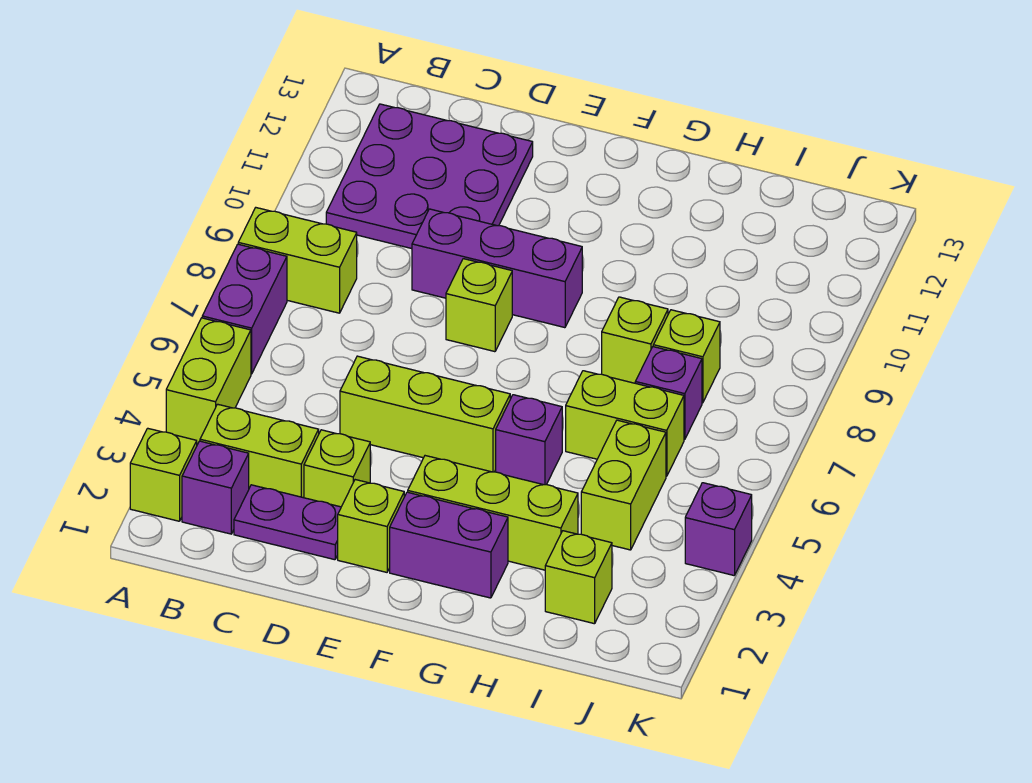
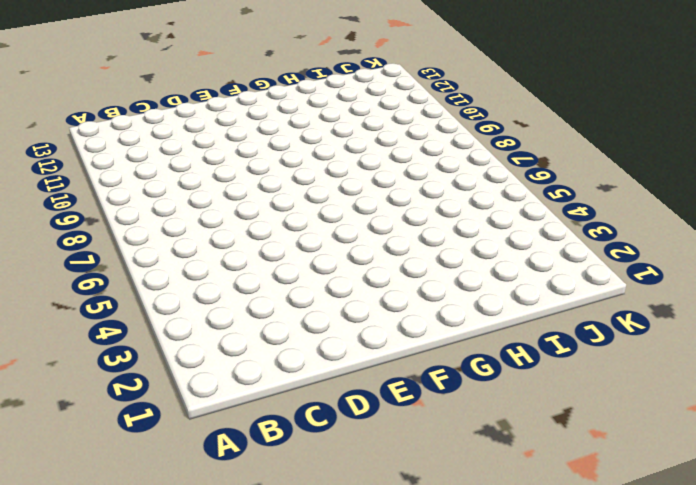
none -> lime 1x1 brick [130,428,197,521]
none -> lime 1x2 brick [166,318,251,443]
none -> purple 1x2 brick [202,244,287,374]

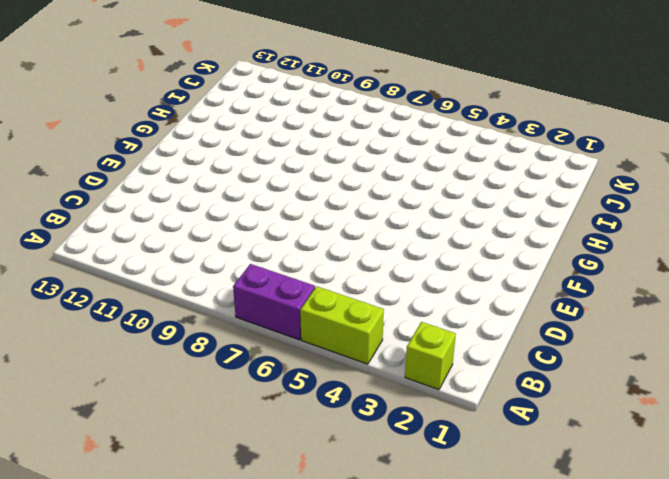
none -> lime 1x2 brick [238,208,357,313]
none -> purple 1x1 brick [182,441,249,534]
none -> lime 1x2 brick [200,404,319,498]

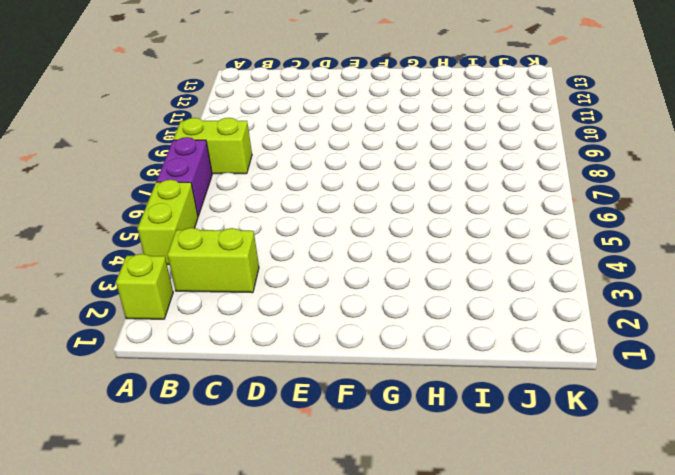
none -> purple 1x1 brick [182,441,249,534]
none -> purple 3x3 plate [326,104,533,249]
none -> purple 1x2 plate [234,485,341,560]

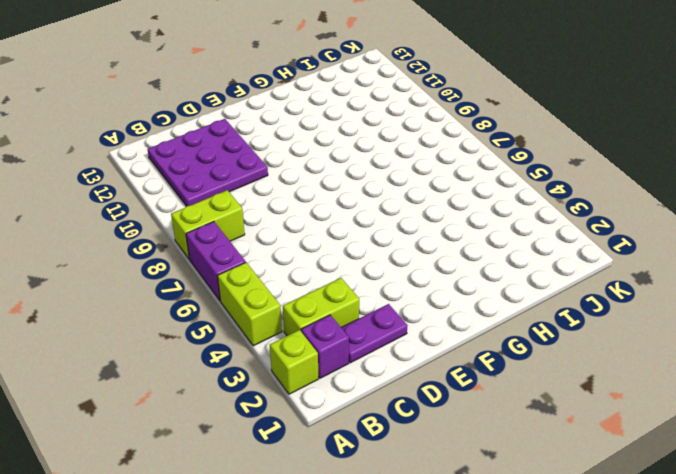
none -> lime 1x1 brick [304,430,370,507]
none -> lime 1x3 brick [340,356,510,472]
none -> purple 1x3 brick [412,209,582,328]

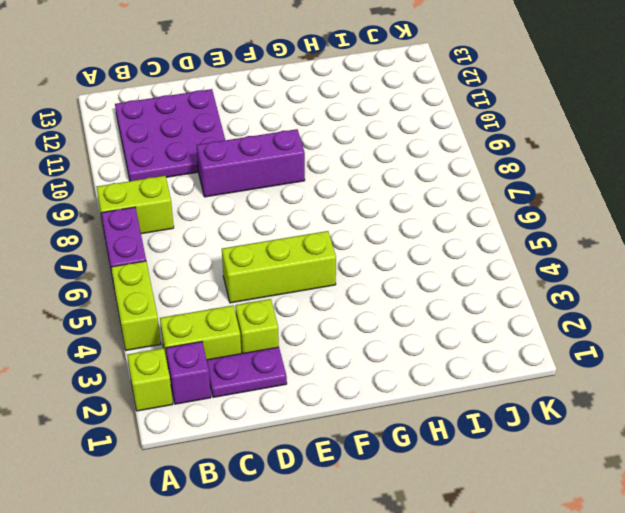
none -> lime 1x1 brick [338,480,404,572]
none -> lime 1x1 brick [446,259,512,352]
none -> purple 1x2 brick [390,492,508,598]

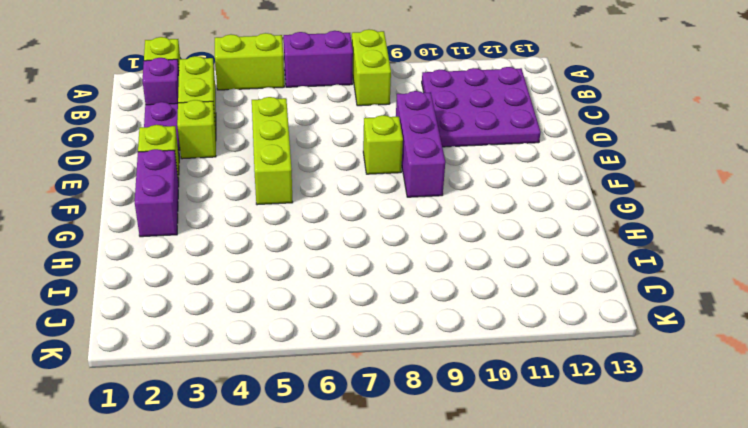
none -> lime 1x3 brick [408,456,578,570]
none -> purple 1x1 brick [496,395,562,485]
none -> lime 1x2 brick [566,371,684,476]

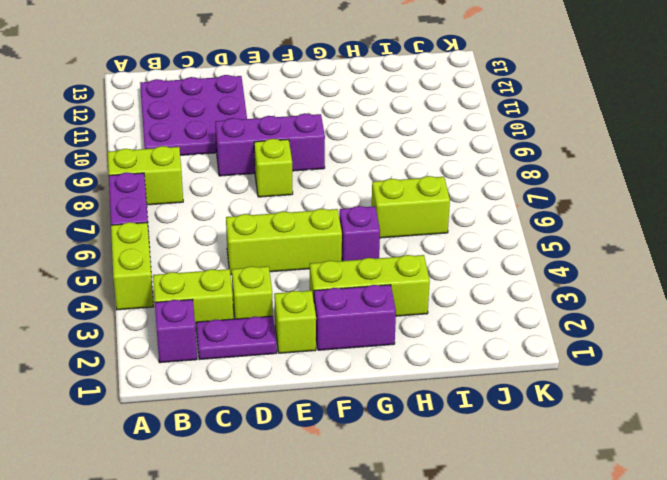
none -> lime 1x1 brick [130,428,197,521]
none -> lime 1x1 brick [602,297,668,383]
none -> lime 1x1 brick [545,531,612,624]

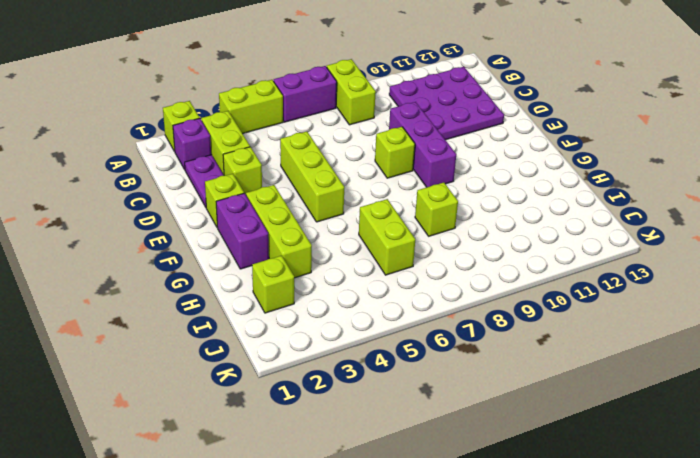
none -> purple 1x1 brick [496,395,562,485]
none -> lime 1x2 brick [581,420,666,550]
none -> purple 1x1 brick [635,347,702,440]

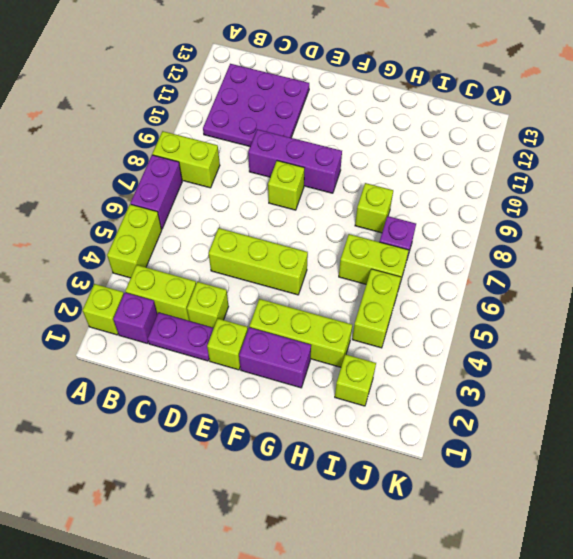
none -> purple 1x1 brick [496,395,562,485]
none -> lime 1x1 brick [653,310,720,403]
none -> purple 1x1 brick [685,483,752,575]

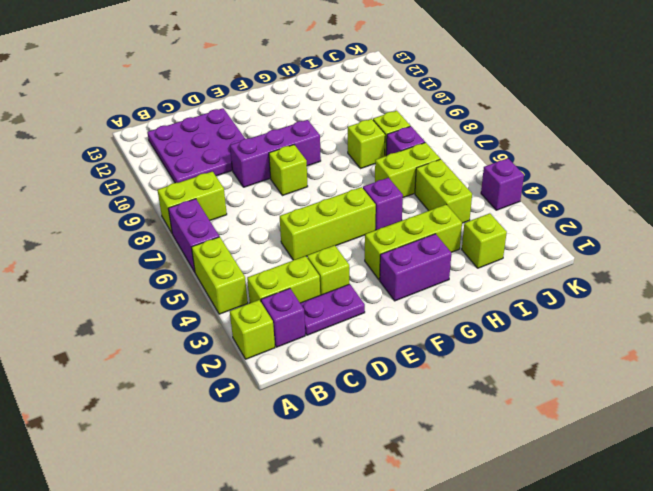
none -> lime 1x1 brick [338,480,404,572]

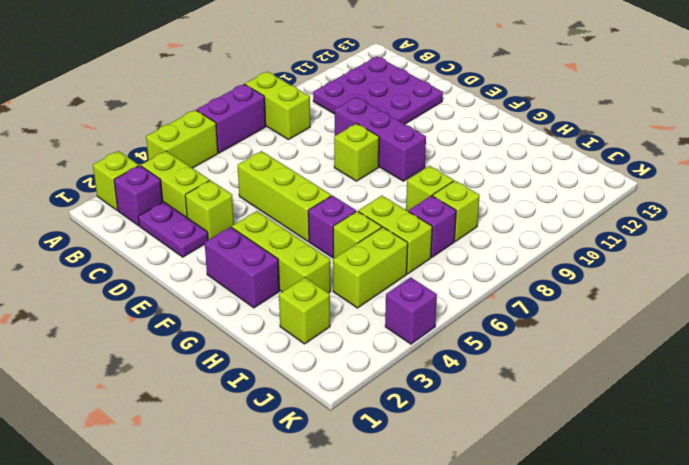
lime 1x1 brick [333,211,382,258] -> lime 1x1 brick moved to [338,480,404,572]

